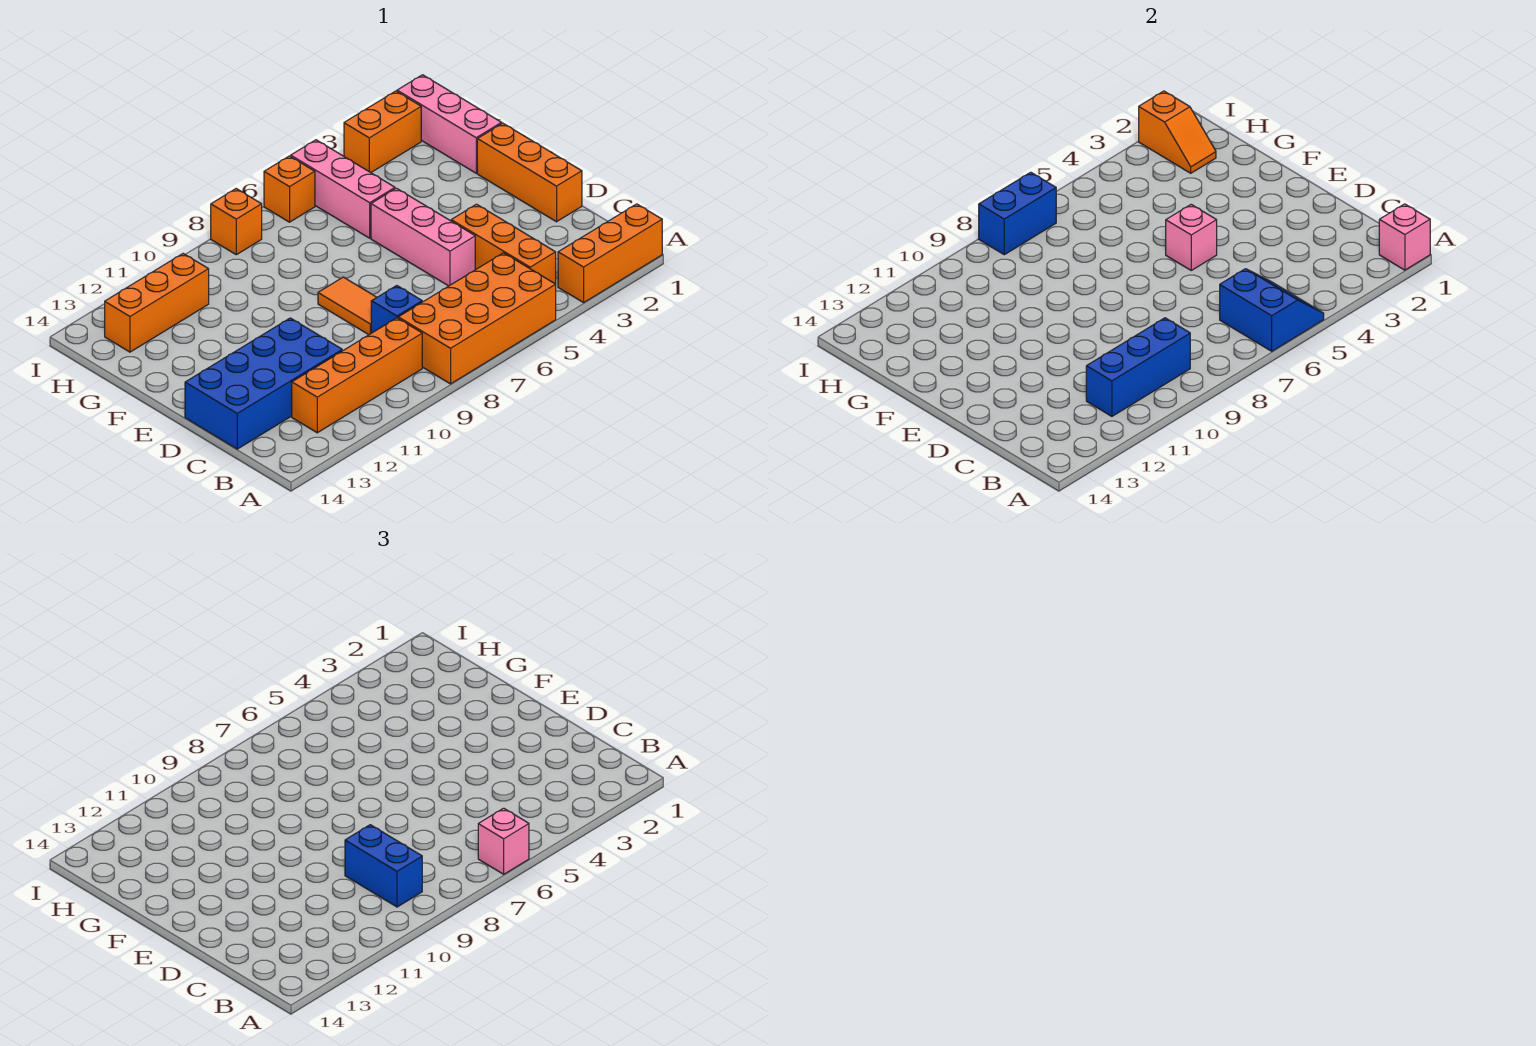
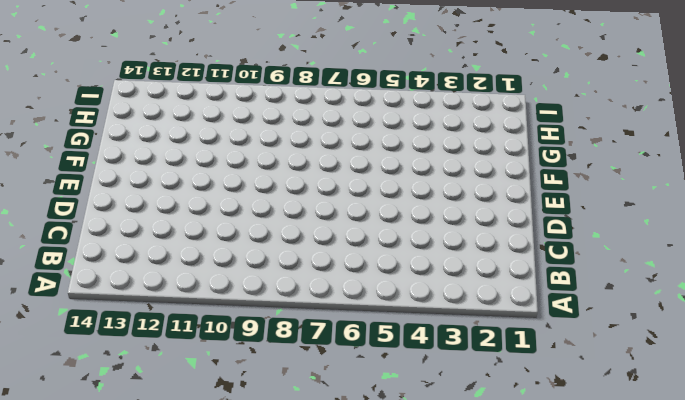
none -> orange 1x3 brick [558,204,662,303]
none -> orange 2x4 brick [398,253,556,384]
none -> orange 1x3 brick [451,204,556,284]

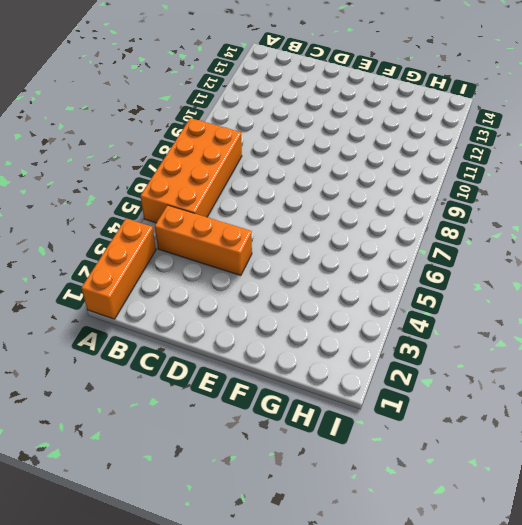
none -> orange 1x4 brick [292,318,422,433]
none -> blue 1x1 brick [371,286,422,333]
none -> blue 2x4 brick [185,318,342,449]

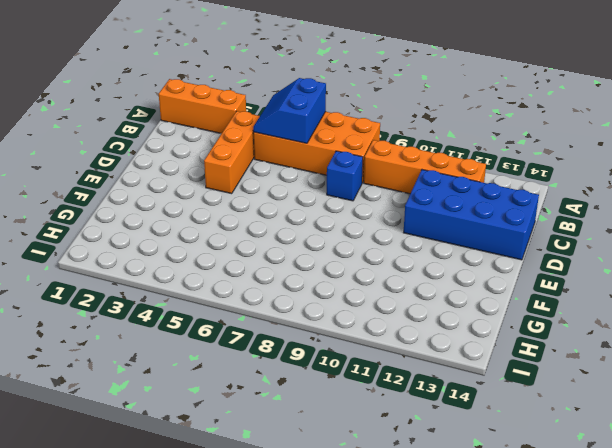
none -> orange 1x3 brick [477,123,582,222]
none -> pink 1x3 brick [371,188,475,286]
none -> orange 1x2 tile [318,277,377,335]

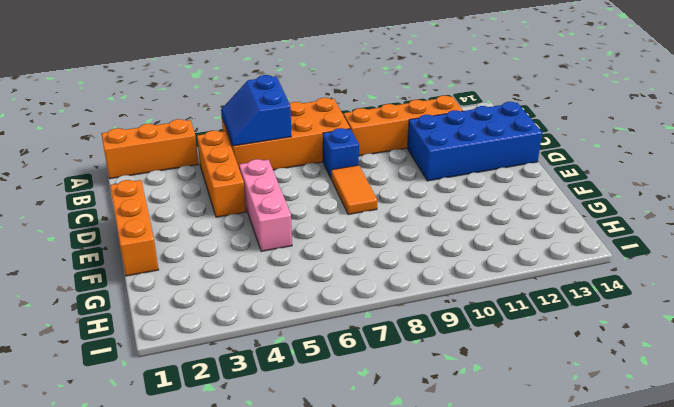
none -> pink 1x3 brick [397,75,502,173]
none -> pink 1x3 brick [291,140,395,238]
none -> orange 1x3 brick [105,254,209,352]

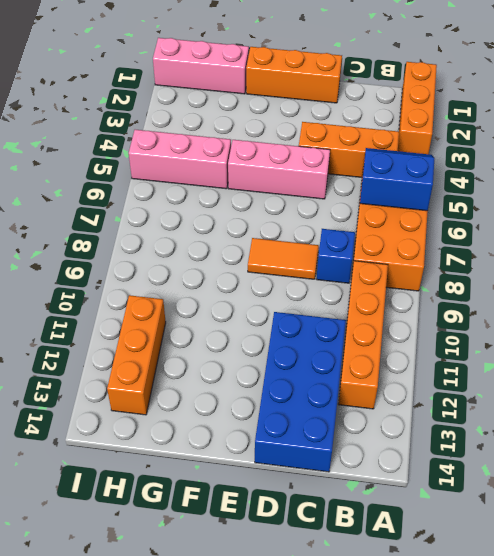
none -> orange 1x2 brick [344,91,421,173]
none -> orange 1x1 brick [264,156,315,222]
none -> orange 1x1 brick [211,189,262,255]

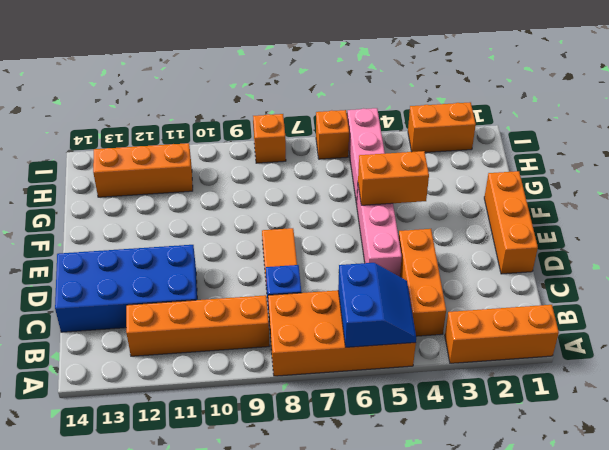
orange 1x2 brick [358,151,429,205] -> none
none -> pink 1x3 brick [397,75,502,173]
none -> pink 1x1 brick [1379,204,1430,270]
none -> blue 1x3 brick [1086,318,1190,416]

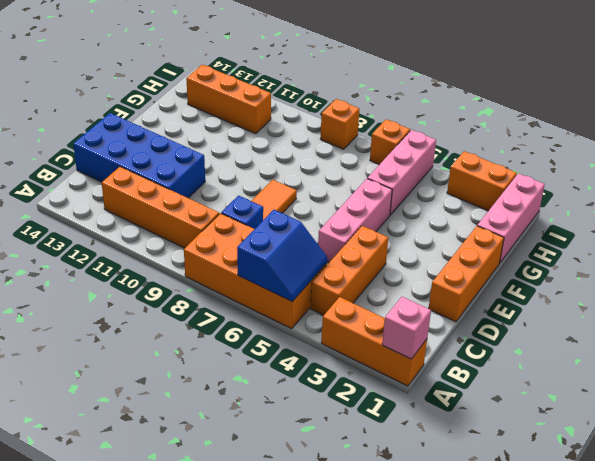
none -> blue 1x3 brick [1086,318,1190,416]
none -> pink 1x1 brick [1166,204,1217,270]
none -> orange 1x2 slope [1139,91,1216,173]

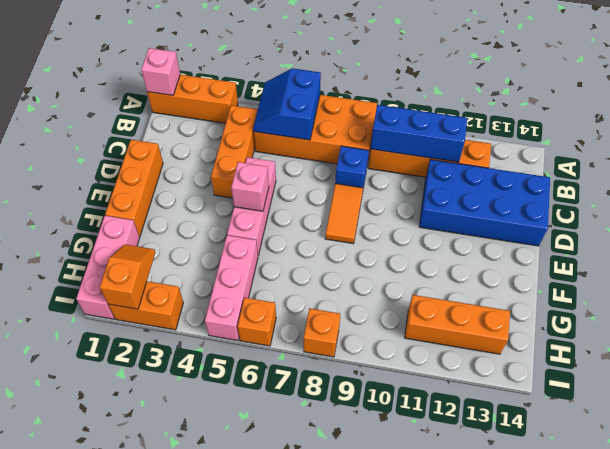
none -> blue 1x2 brick [979,172,1056,255]
none -> pink 1x1 brick [478,808,529,874]
none -> blue 1x2 brick [345,825,422,907]

